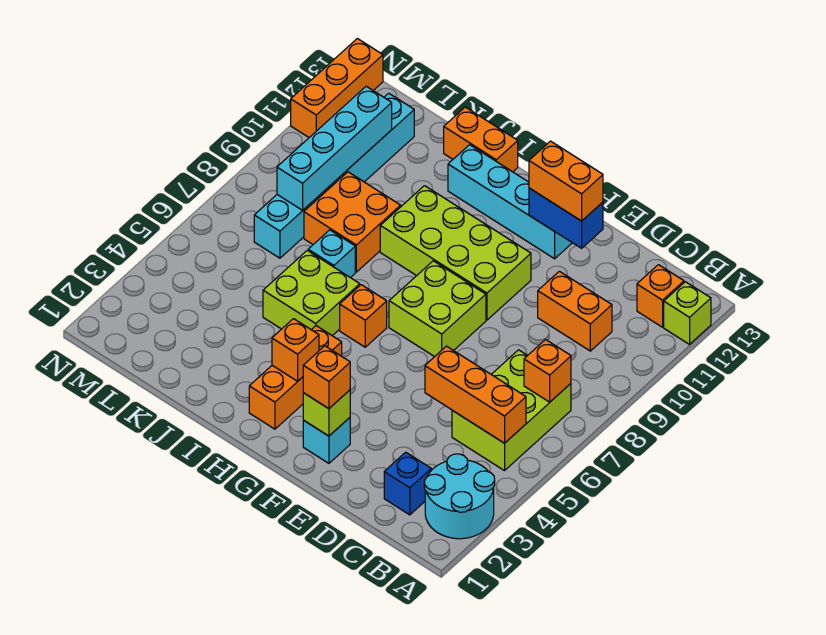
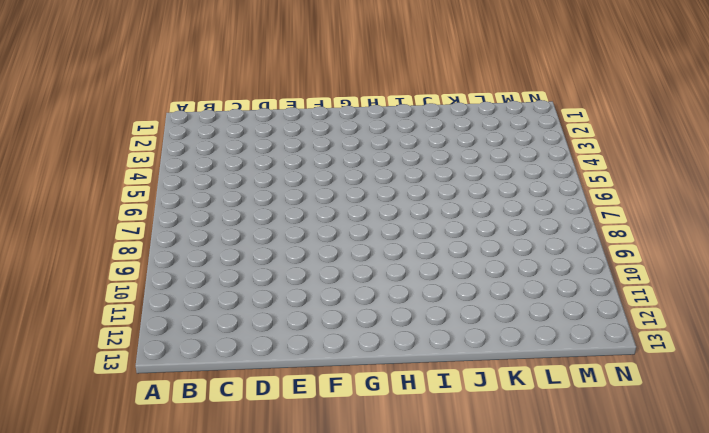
none -> cyan 2x2 round brick [424,454,495,539]
none -> lime 1x1 brick [664,282,711,344]
none -> lime 2x3 brick [452,350,571,471]

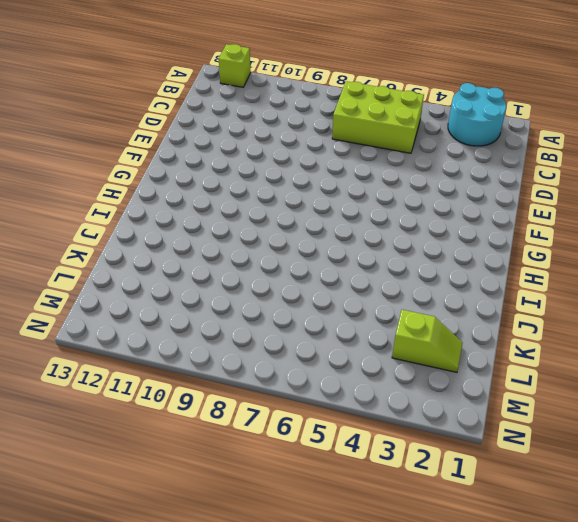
lime 1x2 slope [392,310,463,372] -> none
none -> orange 1x1 brick [637,265,684,327]
none -> blue 1x1 brick [384,452,431,515]
none -> orange 1x2 brick [538,271,612,351]

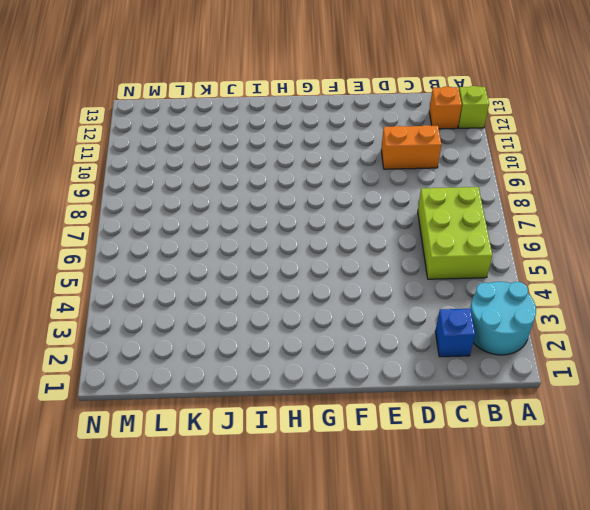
none -> cyan 1x1 brick [303,418,350,463]
none -> lime 2x2 brick [389,261,486,357]
none -> lime 2x4 brick [380,186,531,320]

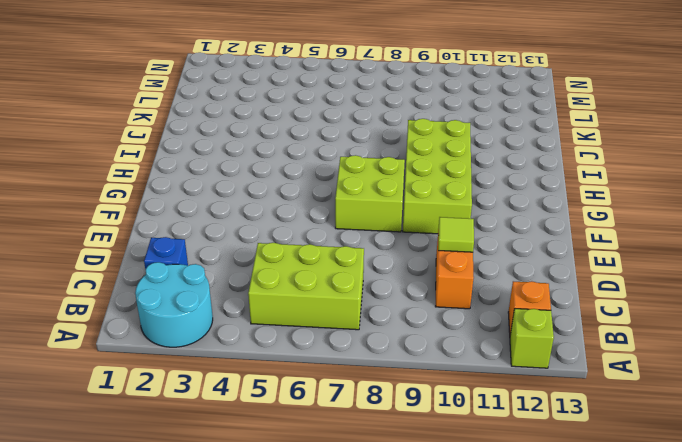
lime 1x1 tile [438,217,474,252] -> none
none -> cyan 1x1 brick [303,418,350,463]
none -> cyan 1x4 brick [448,145,572,259]
none -> orange 1x3 brick [249,326,342,429]

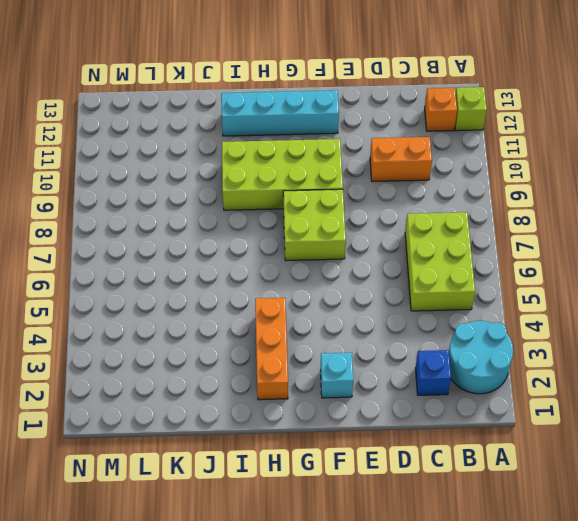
none -> orange 1x1 brick [340,285,387,347]
none -> lime 2x2 brick [263,250,360,336]
none -> orange 1x2 brick [444,107,518,172]

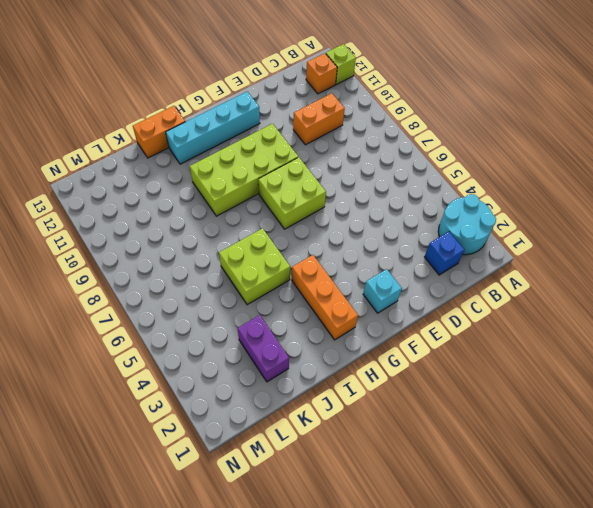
purple 1x2 brick [238,315,289,382] -> none
none -> lime 2x3 brick [452,350,571,471]
none -> orange 1x1 brick [340,285,387,347]
none -> cyan 1x1 brick [308,230,355,278]

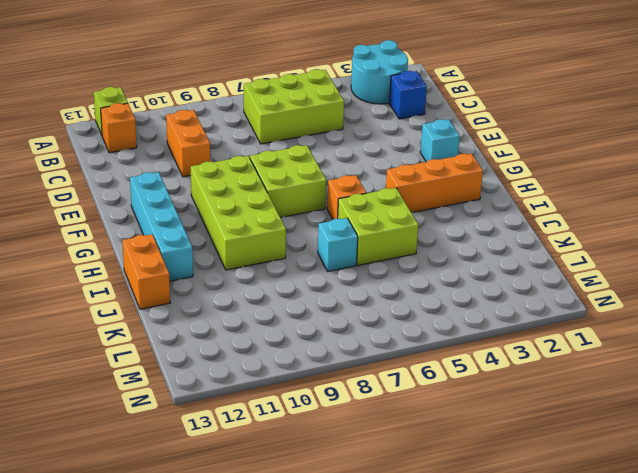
none -> orange 2x2 brick [304,172,401,272]
none -> cyan 1x6 brick [254,93,414,258]
none -> orange 1x3 brick [291,39,383,137]

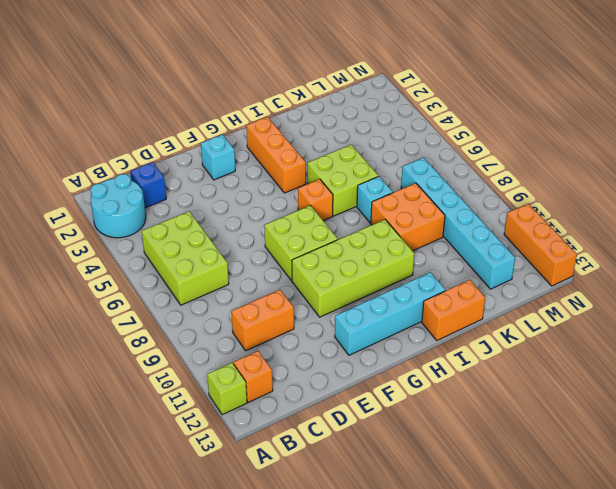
none -> orange 1x3 brick [425,346,526,443]
none -> orange 1x1 brick [524,340,571,402]
none -> blue 1x2 brick [529,188,603,248]

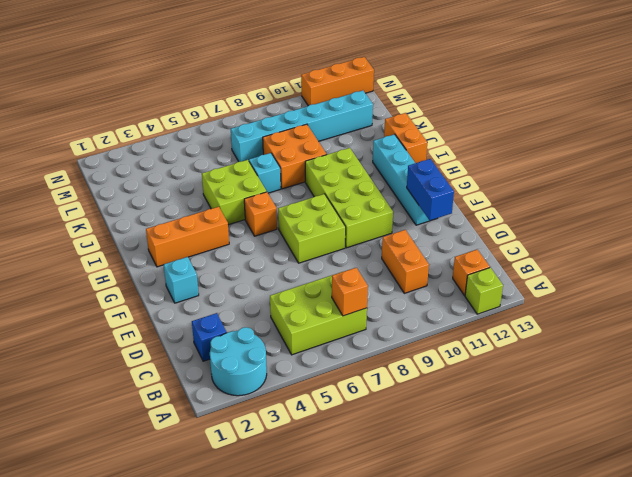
none -> orange 1x3 brick [425,346,526,443]
none -> lime 1x1 brick [303,390,350,436]
none -> orange 1x1 brick [272,319,319,381]

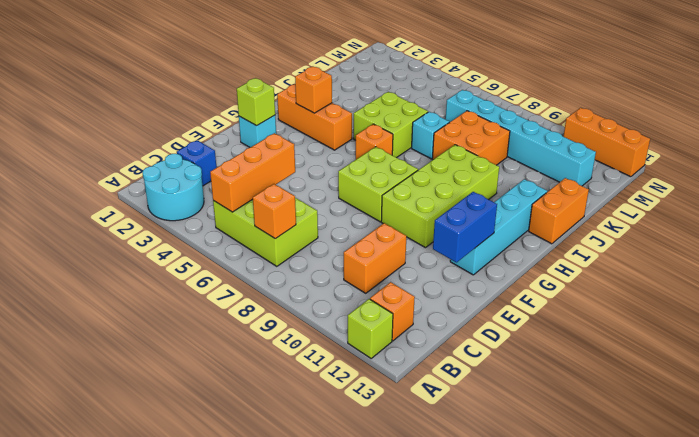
none -> cyan 1x4 brick [277,86,392,210]
none -> orange 1x2 brick [529,141,603,221]
none -> orange 1x1 brick [303,346,350,409]

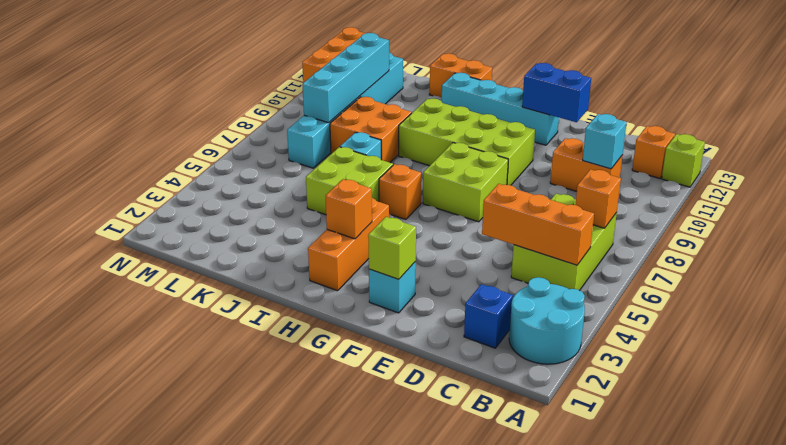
cyan 1x1 brick [583,114,627,169] -> none
none -> orange 1x2 brick [529,141,603,221]
none -> orange 1x1 brick [303,346,350,409]

